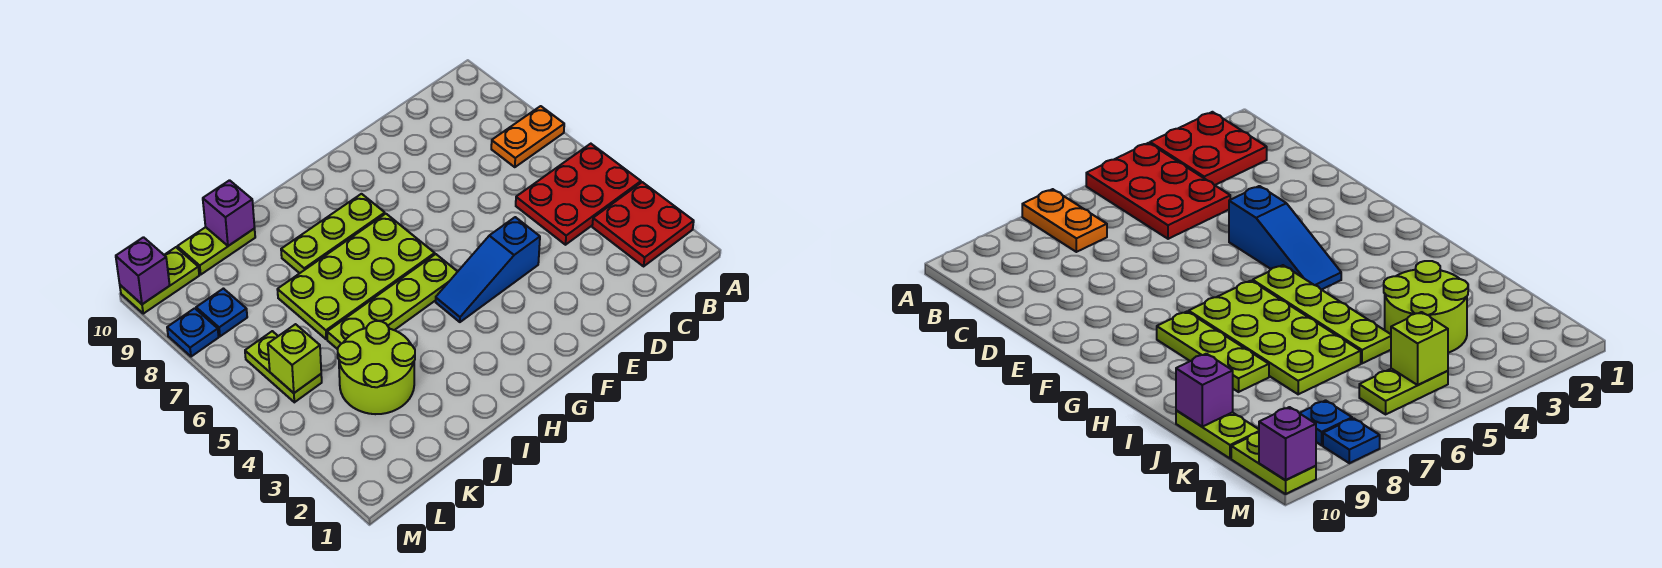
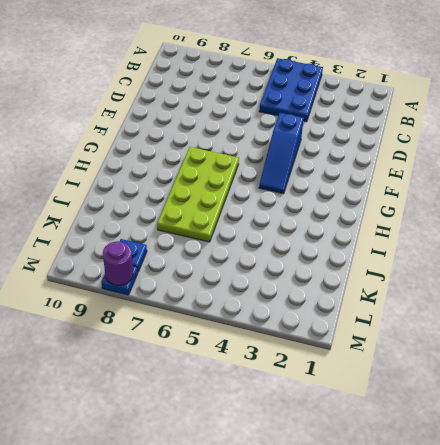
blue 2x3 plate [259,58,323,122] -> red 2x3 plate [516,144,641,245]
purple 1x1 round brick [103,241,133,285] -> none
none -> red 2x2 plate [592,182,694,266]
none -> orange 1x2 plate [491,106,564,167]
none -> lime 1x4 plate [327,254,458,349]

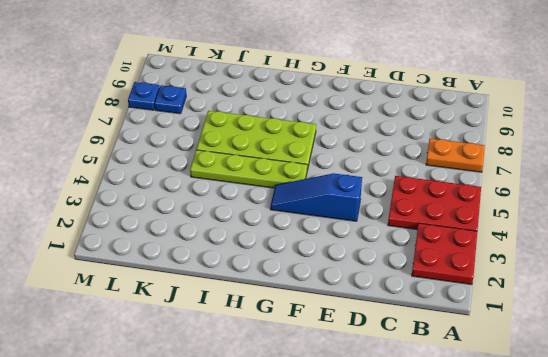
none -> lime 1x3 plate [281,194,385,273]
none -> lime 2x2 round brick [338,321,415,414]
none -> lime 1x2 plate [177,227,255,274]

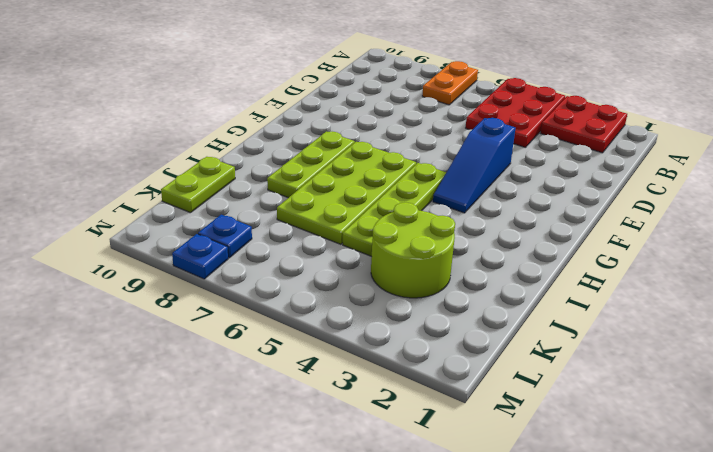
none -> lime 1x2 plate [245,331,322,402]
none -> lime 1x2 plate [120,247,199,314]
none -> purple 1x1 brick [203,180,255,246]

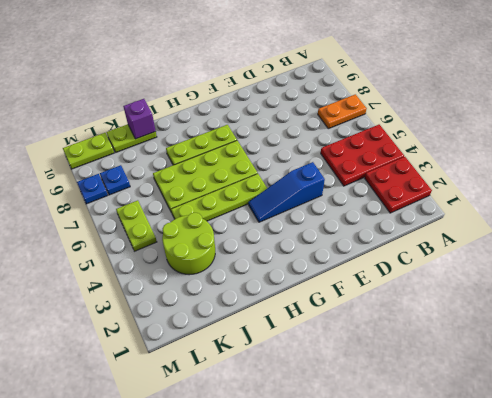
none -> lime 1x1 brick [268,324,321,393]
none -> purple 1x1 brick [116,237,170,304]

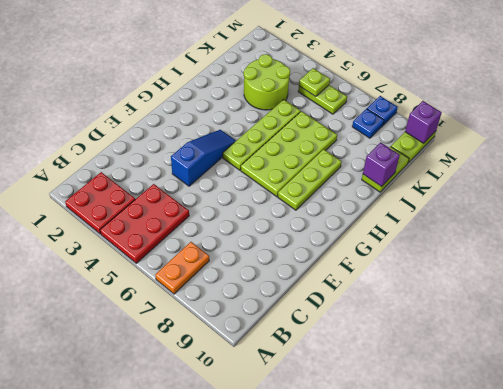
lime 1x1 plate [299,68,330,97] -> lime 1x1 brick [268,324,321,393]

